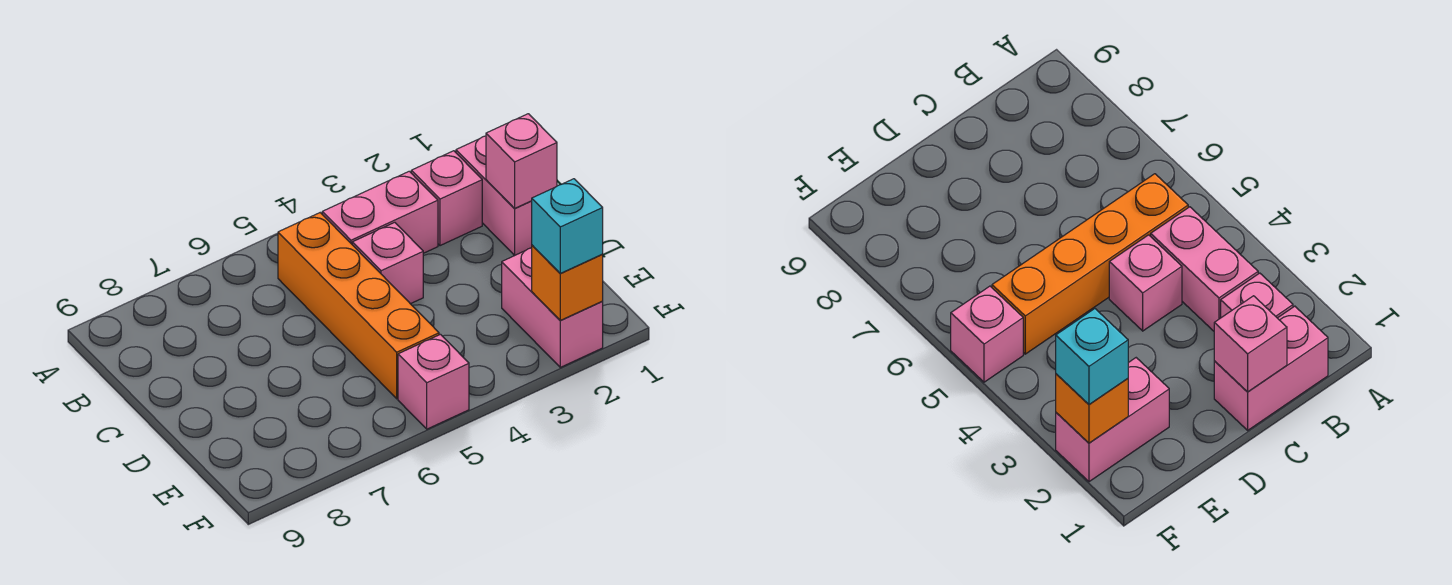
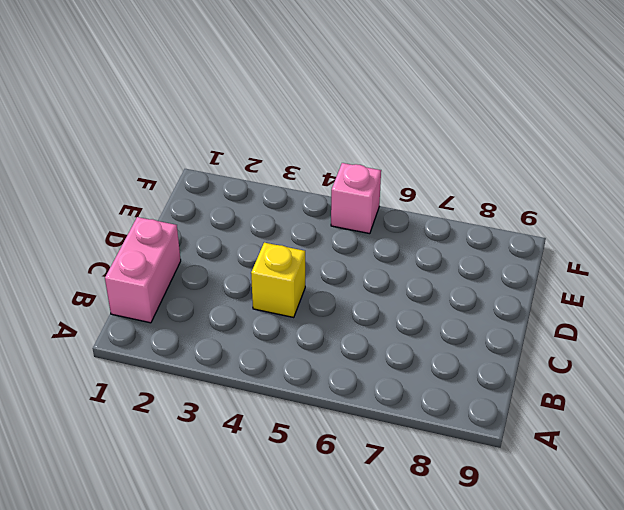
yellow 1x1 brick [251,243,305,317] -> pink 1x1 brick [352,222,423,304]
none -> pink 1x1 brick [411,151,482,246]
none -> pink 1x2 brick [322,171,438,253]

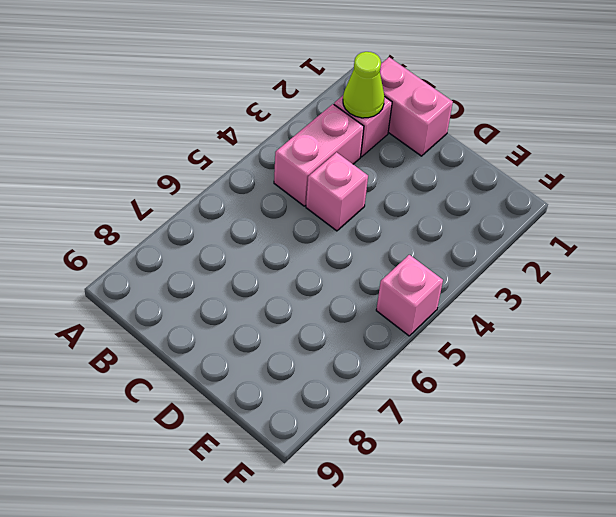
lime 1x1 cone [343,52,385,118] -> none
none -> orange 1x4 brick [278,213,439,399]
none -> pink 1x2 brick [502,248,603,367]

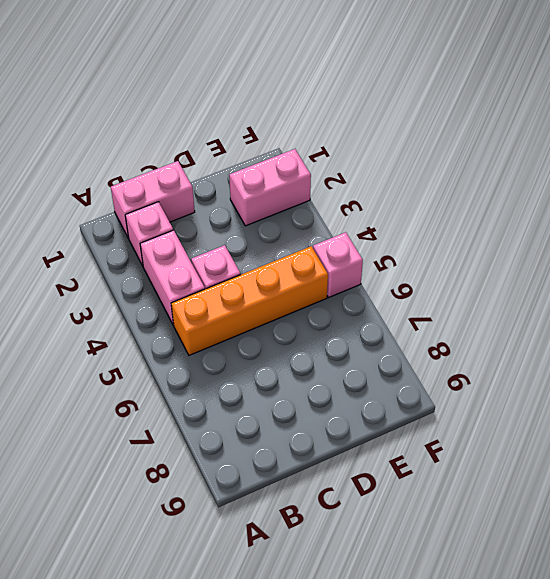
none -> pink 1x1 brick [486,114,557,209]
none -> orange 1x1 brick [532,245,603,320]

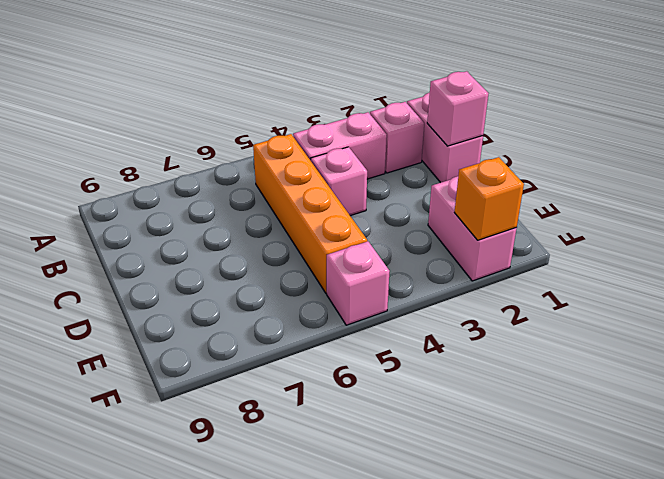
none -> cyan 1x1 brick [532,179,603,273]

